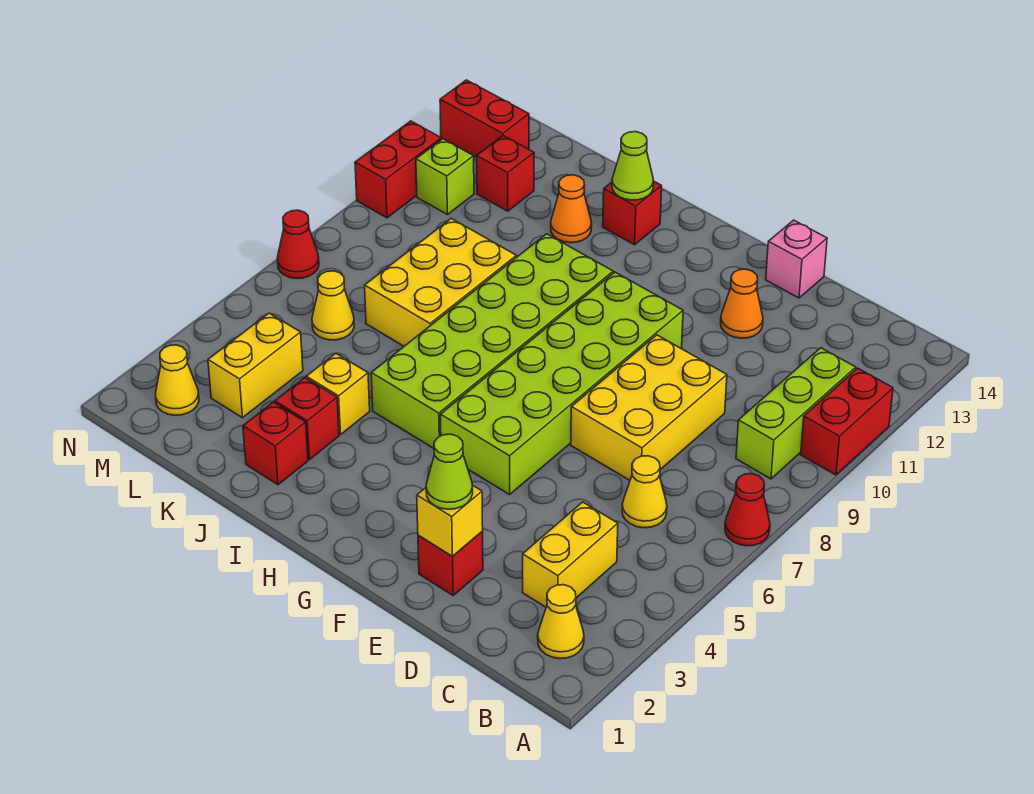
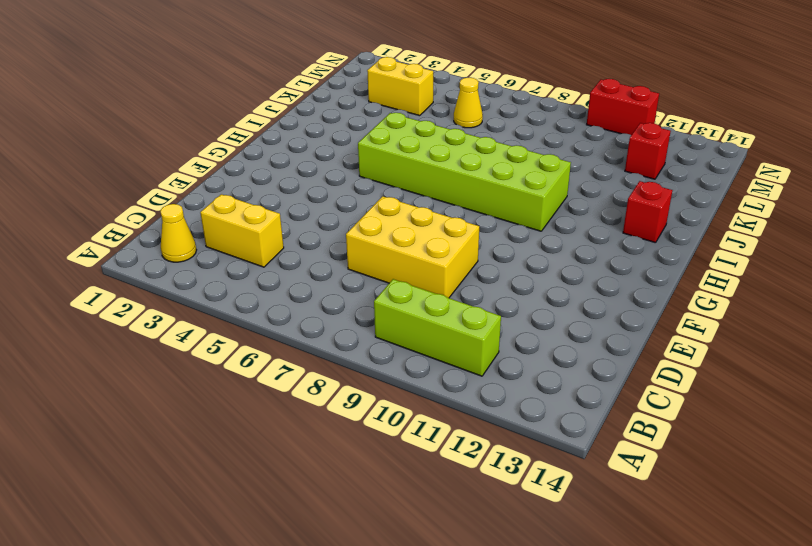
none -> red 1x1 cone [725,474,770,546]
none -> red 1x2 brick [801,368,893,475]
none -> yellow 1x1 cone [622,456,667,528]

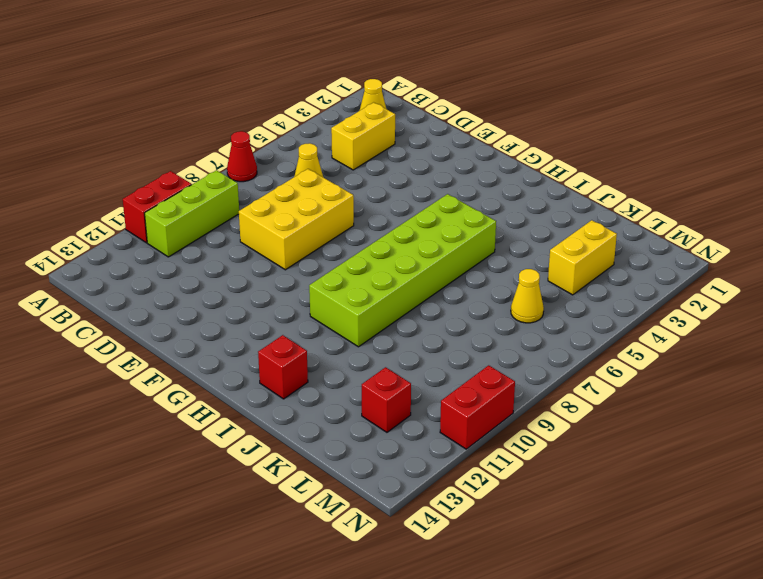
none -> red 1x1 brick [418,532,483,595]
none -> orange 1x1 cone [721,269,763,338]
none -> pink 1x1 brick [766,220,827,298]

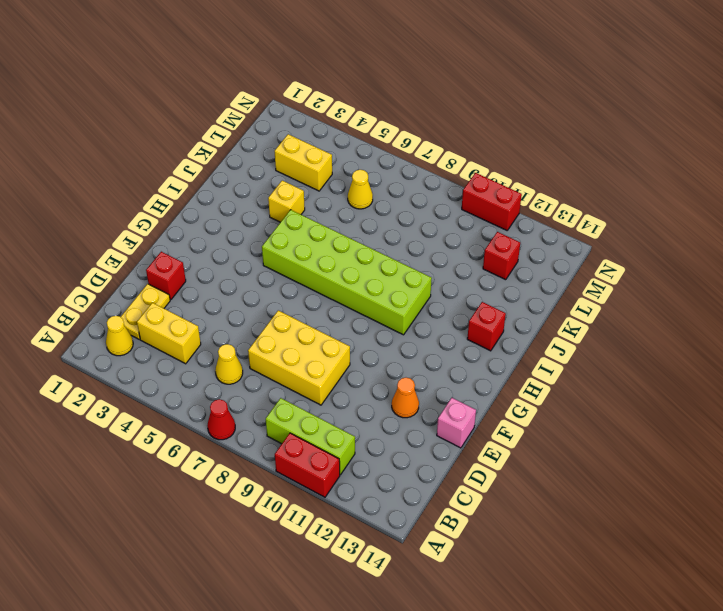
yellow 1x2 plate [121,284,170,339] -> none
none -> lime 2x6 brick [440,272,683,494]
none -> red 1x1 brick [243,402,308,485]
none -> red 1x1 brick [275,378,339,459]

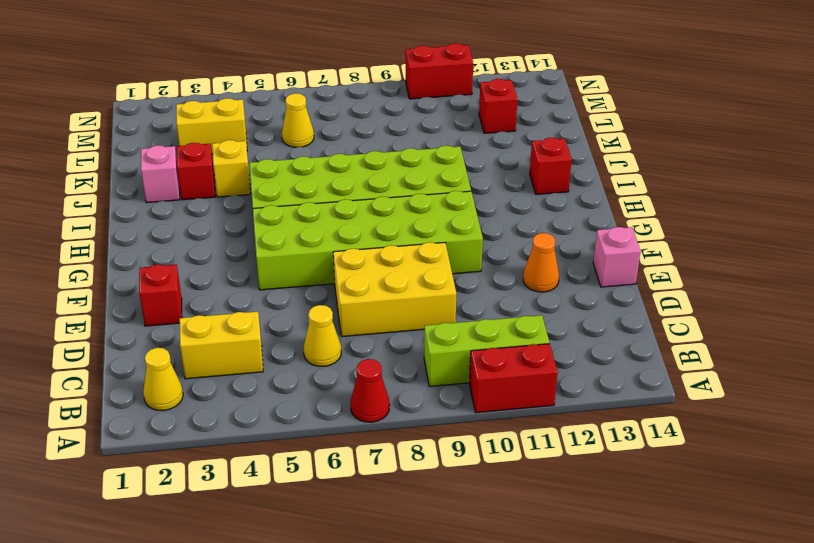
pink 1x1 brick [141,145,180,203] -> red 1x1 brick [243,402,308,485]
none -> yellow 2x3 brick [365,219,517,346]
none -> orange 1x1 cone [551,175,592,243]
none -> yellow 1x1 cone [156,345,199,415]

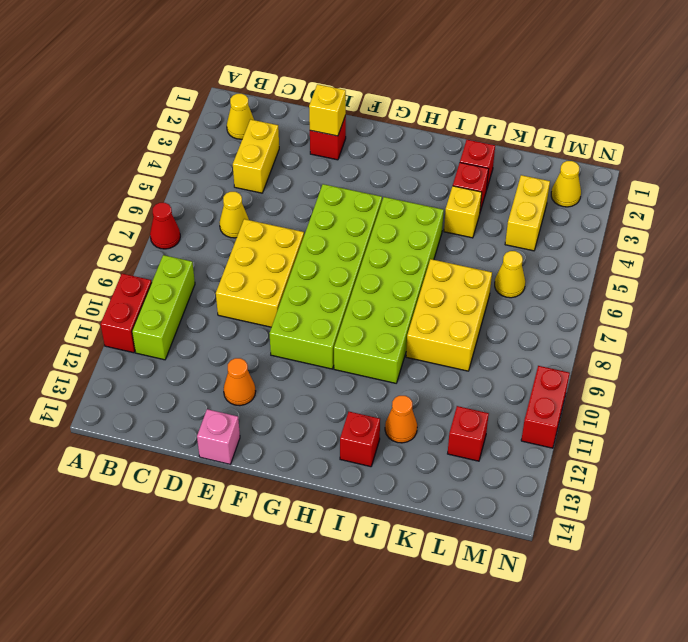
none -> lime 1x1 brick [416,139,474,214]
none -> red 1x2 brick [440,80,529,157]
none -> red 1x1 cone [277,210,319,279]

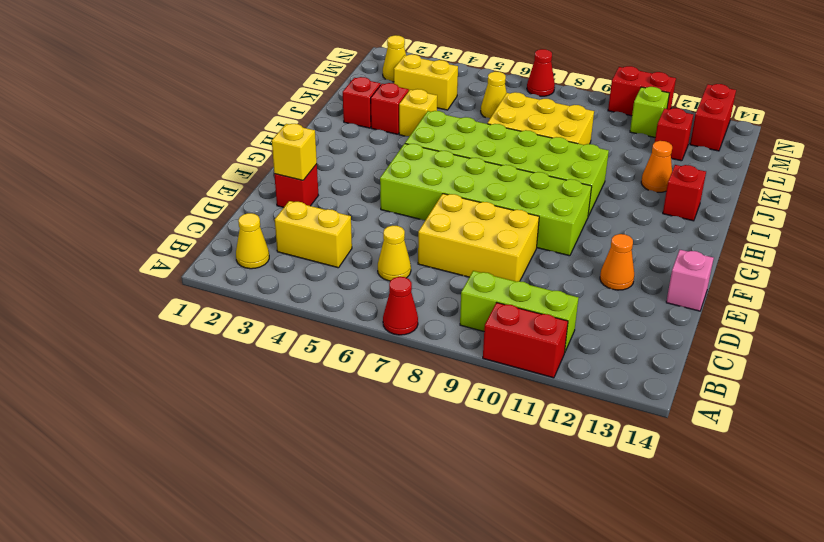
none -> lime 1x1 cone [612,132,654,200]
none -> lime 1x1 cone [426,434,473,509]

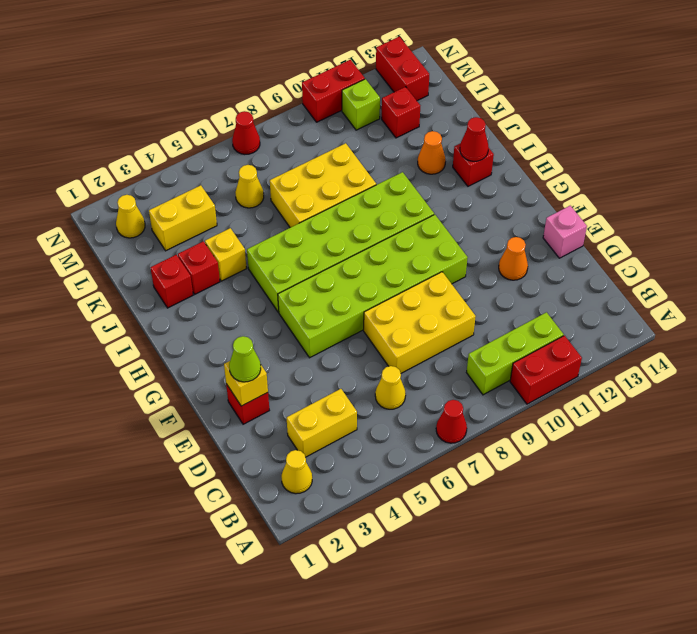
red 1x1 cone [460,117,489,161] -> lime 1x1 cone [612,132,654,200]

